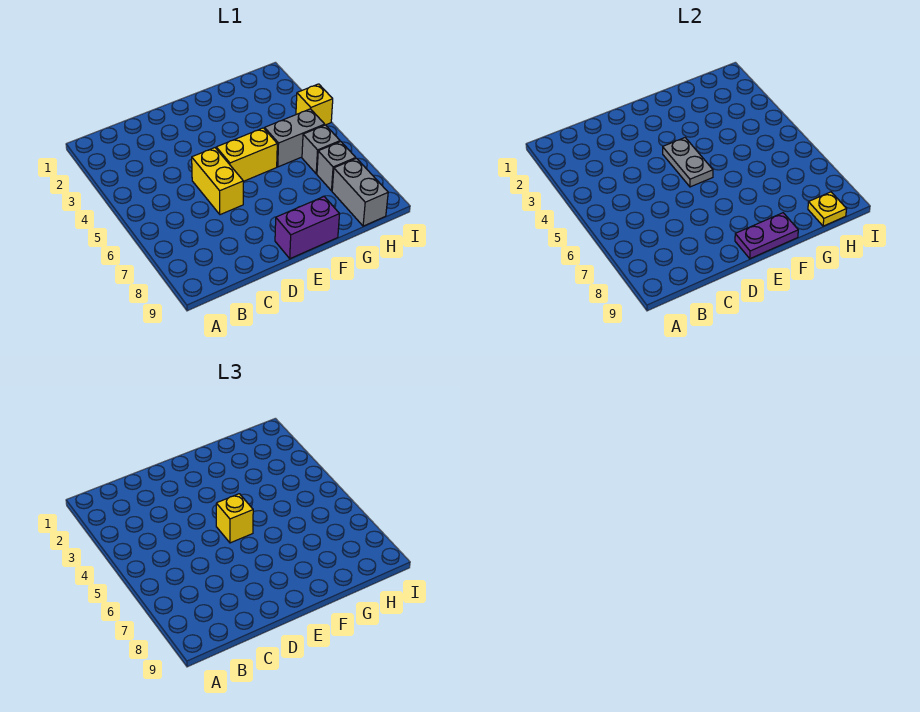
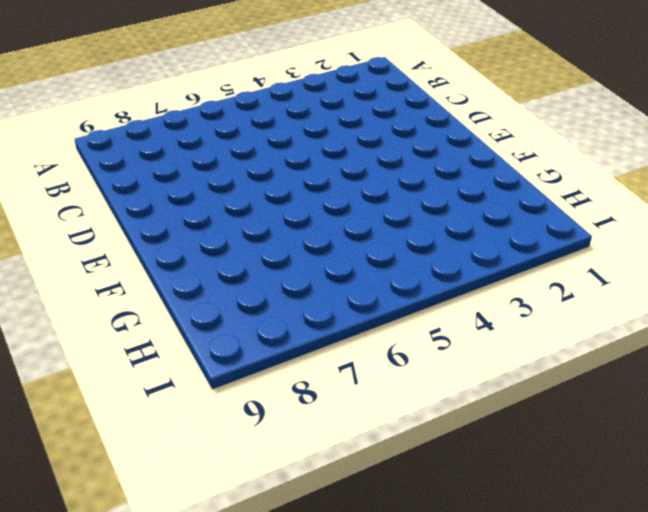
none -> yellow 1x2 brick [192,148,243,215]
none -> yellow 1x2 brick [216,128,277,181]
none -> purple 1x2 brick [275,197,340,259]

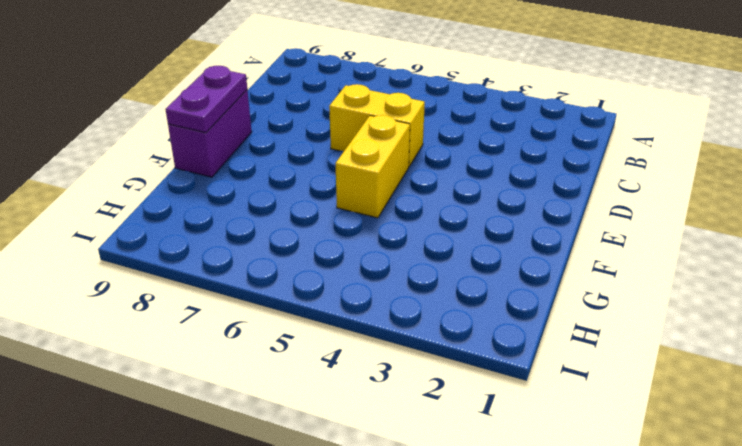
none -> grey 1x2 brick [265,109,325,167]
none -> grey 1x1 brick [302,125,340,174]
none -> grey 1x1 brick [317,142,356,191]

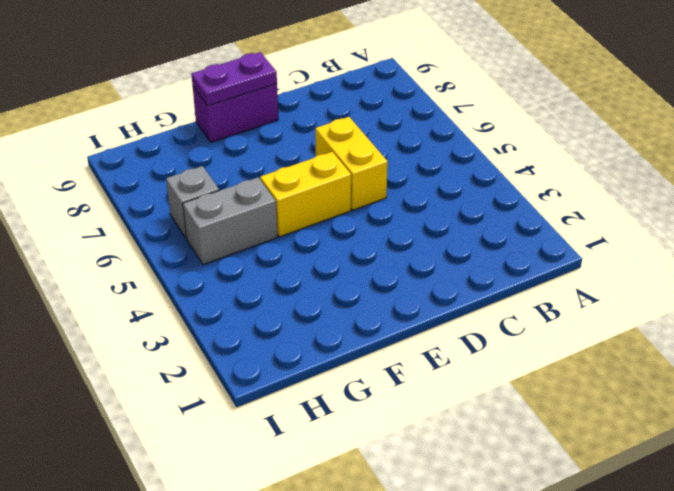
none -> grey 1x1 brick [317,142,356,191]
none -> grey 1x2 brick [332,158,388,226]
none -> yellow 1x1 brick [296,84,333,125]

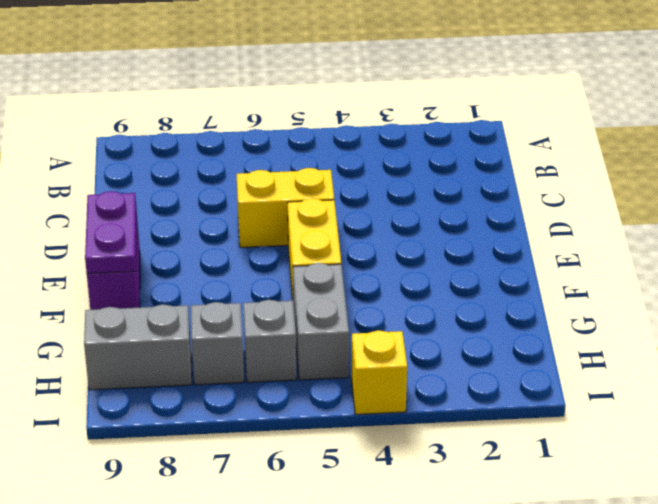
none -> grey 1x2 plate [663,138,713,187]
none -> yellow 1x1 plate [808,192,846,226]
none -> yellow 1x1 brick [216,494,253,543]

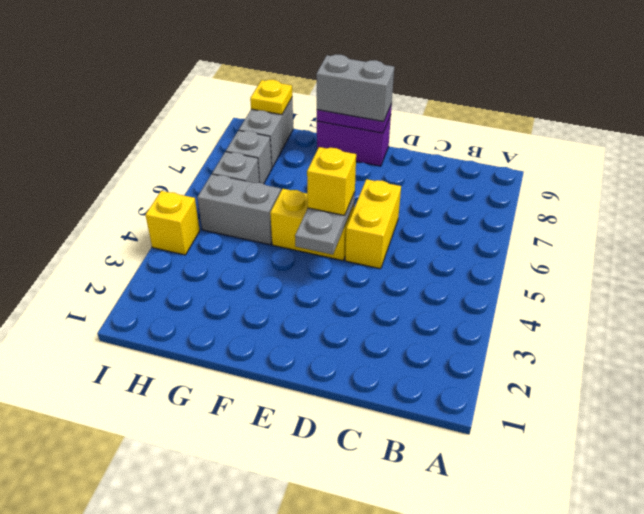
grey 1x2 brick [316,54,394,122] -> none

